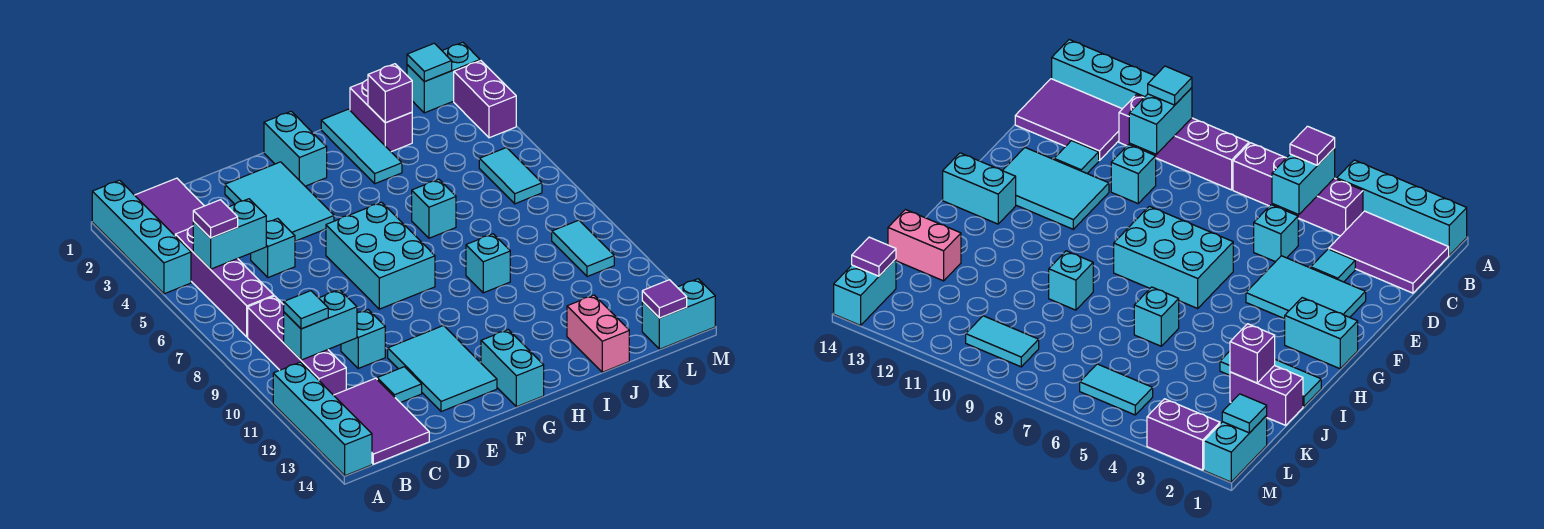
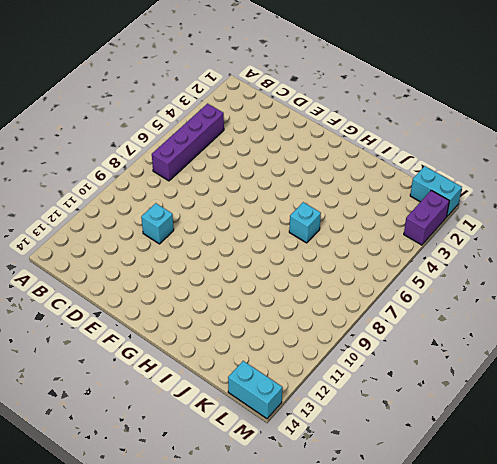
none -> cyan 1x4 brick [92,180,191,294]
none -> cyan 1x4 brick [273,362,372,476]
none -> purple 2x3 tile [135,178,204,235]
none -> purple 1x4 brick [248,296,346,395]

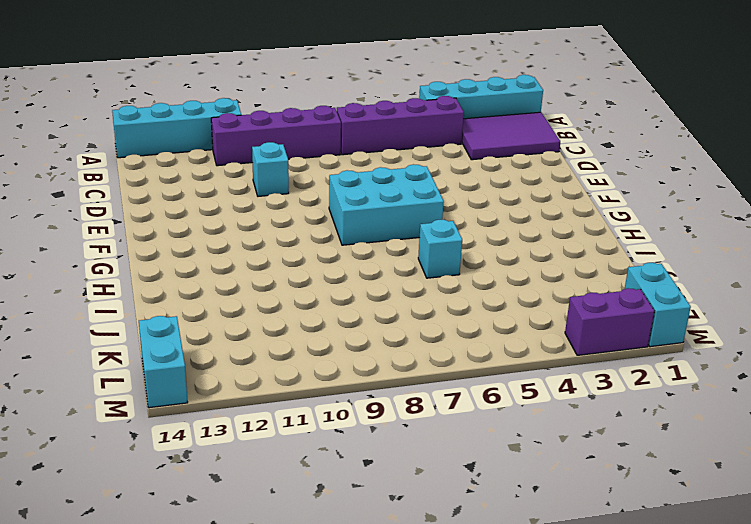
none -> purple 2x3 tile [334,378,429,464]
none -> cyan 1x1 tile [1311,249,1355,282]
none -> cyan 1x1 brick [251,219,295,277]
none -> cyan 1x1 tile [377,367,422,403]

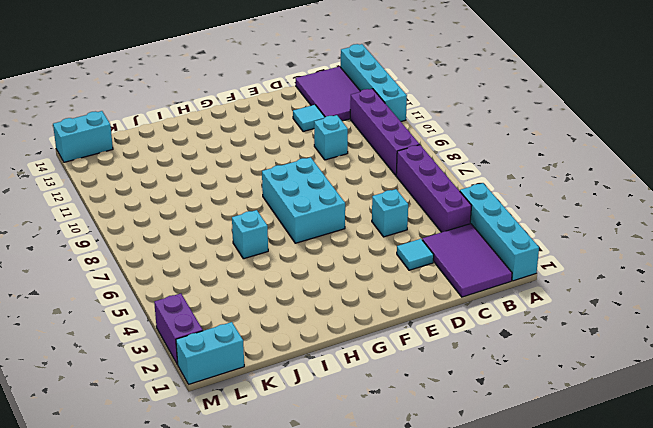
none -> cyan 2x3 tile [225,162,334,241]
none -> cyan 2x3 tile [388,325,497,412]
none -> cyan 1x2 brick [264,111,327,186]
none -> cyan 1x2 brick [481,330,544,407]

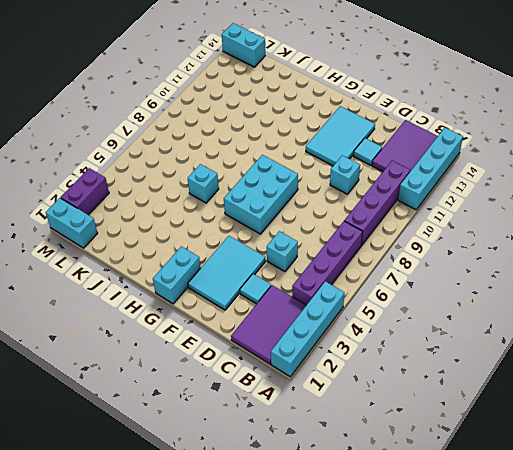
none -> cyan 1x2 brick [481,330,544,407]
none -> cyan 1x3 tile [321,109,402,184]
none -> cyan 1x1 brick [466,234,510,293]
none -> purple 1x2 brick [350,80,412,152]

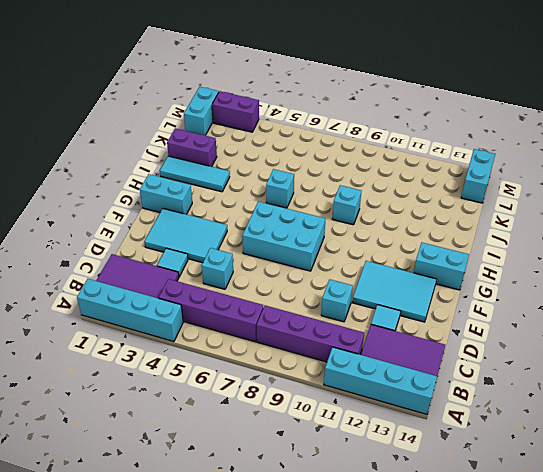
none -> pink 1x2 brick [567,295,629,372]
none -> cyan 1x2 tile [479,147,542,204]
none -> cyan 1x2 tile [552,220,614,277]
none -> cyan 1x2 brick [193,199,266,269]

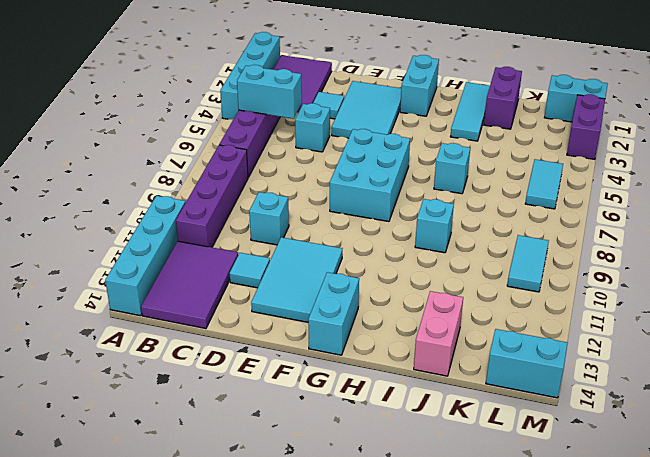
none -> cyan 1x2 brick [284,290,357,360]
none -> purple 1x1 brick [368,64,412,123]
none -> cyan 1x1 tile [407,43,452,82]
none -> purple 1x1 tile [642,280,687,318]

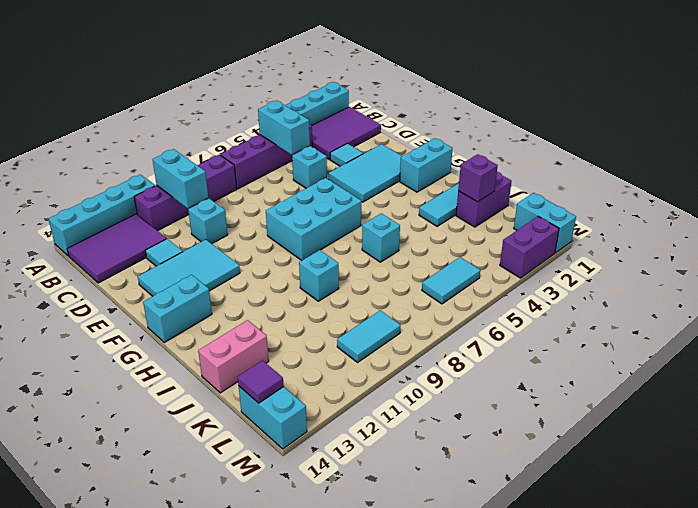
none -> cyan 1x1 tile [407,43,452,82]
none -> purple 1x1 tile [193,200,238,238]
none -> cyan 1x1 tile [284,291,328,329]

